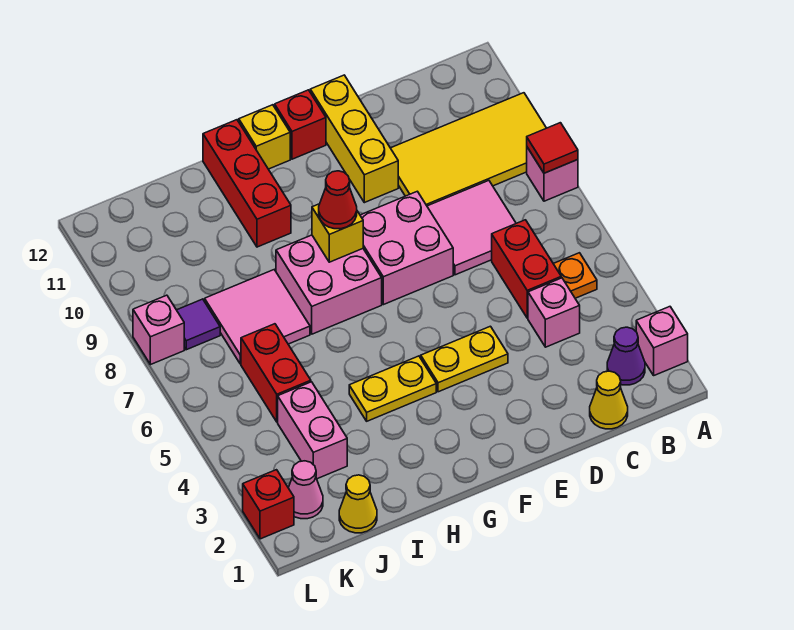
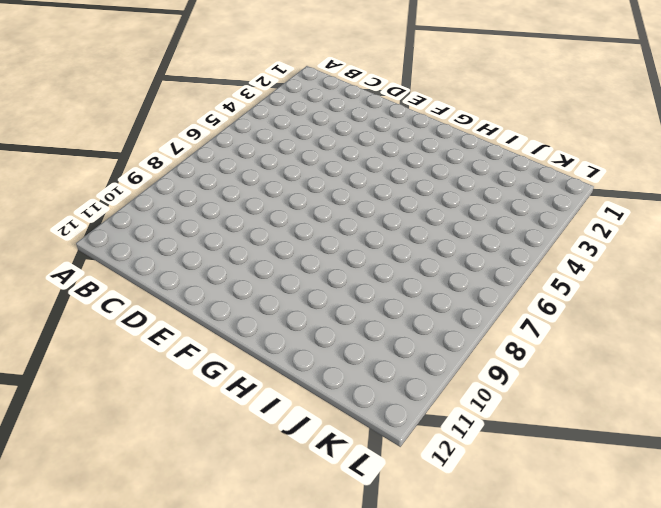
none -> pink 1x1 brick [636,307,688,375]
none -> pink 1x1 brick [527,147,578,201]
none -> yellow 2x4 tile [391,93,546,206]

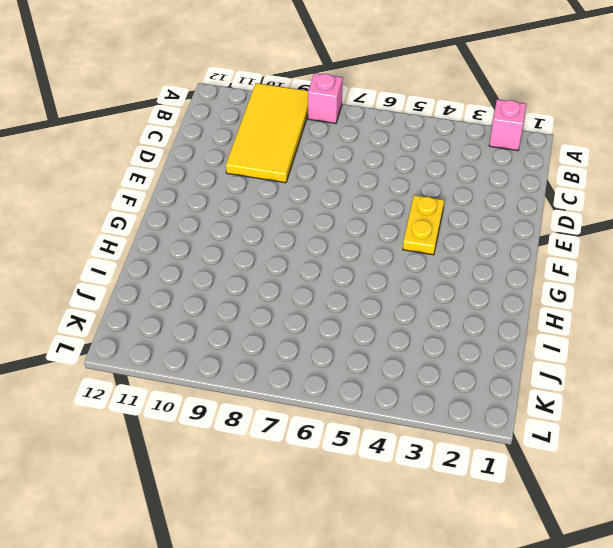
none -> purple 1x1 cone [607,327,645,385]
none -> orange 1x1 plate [553,253,597,298]
none -> yellow 1x1 cone [590,371,628,429]

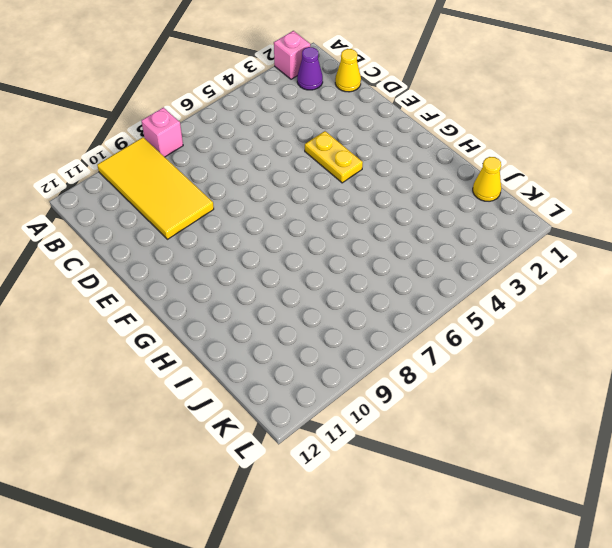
none -> orange 1x1 plate [553,253,597,298]
none -> pink 1x1 brick [528,278,580,347]
none -> red 1x2 brick [492,220,561,318]

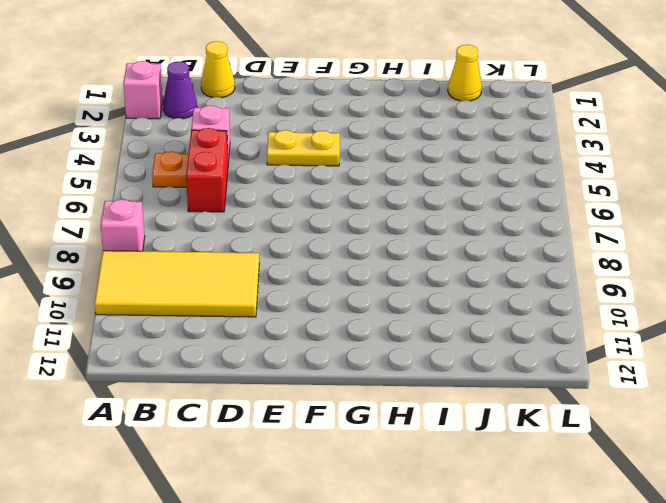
none -> pink 2x2 tile [427,181,516,275]
none -> pink 2x2 brick [360,191,453,305]
none -> yellow 1x3 brick [310,75,398,203]

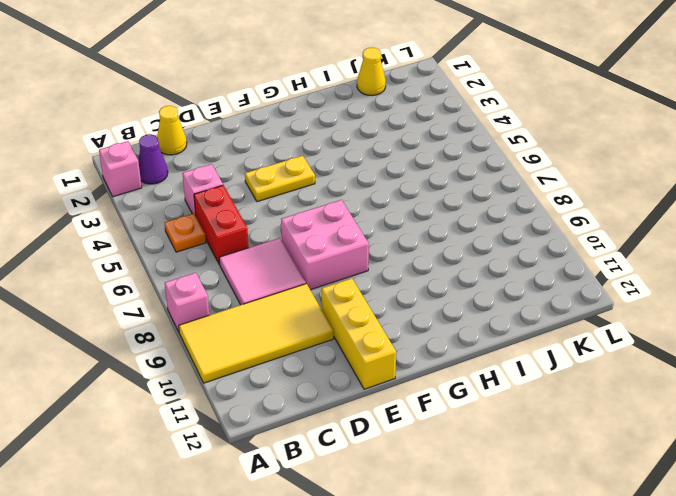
none -> red 1x1 brick [275,90,326,159]
none -> yellow 1x2 plate [349,356,436,421]
none -> pink 2x2 brick [276,235,382,334]

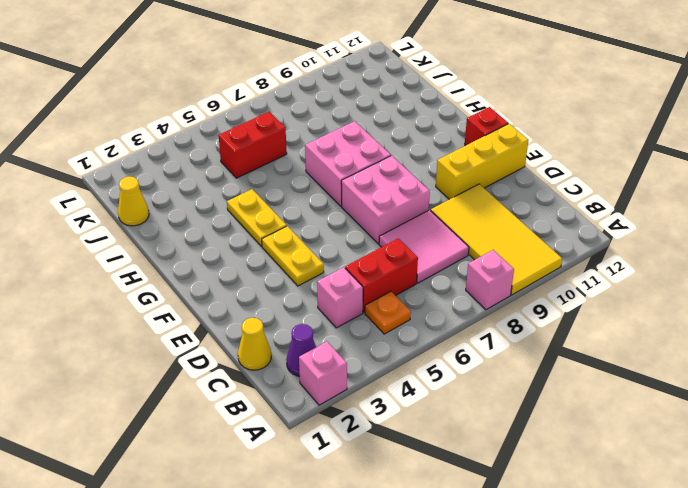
none -> yellow 1x1 brick [239,105,290,169]
none -> red 1x3 brick [203,120,291,247]
none -> pink 2x2 tile [205,270,310,364]

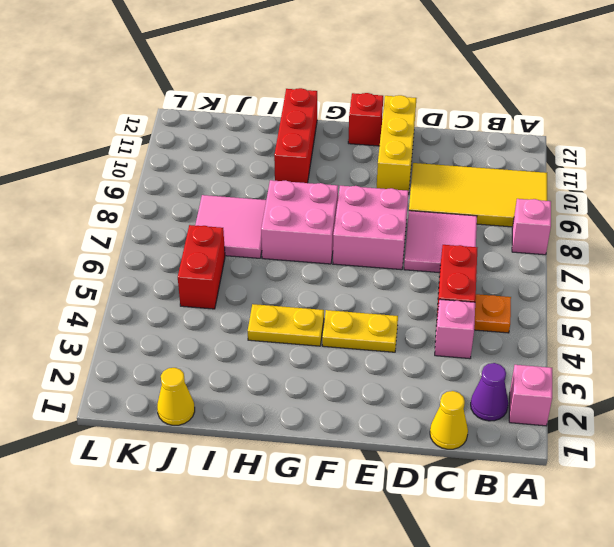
none -> yellow 1x1 brick [239,105,290,169]
none -> pink 1x2 brick [278,382,347,479]
none -> pink 1x1 cone [289,461,323,519]

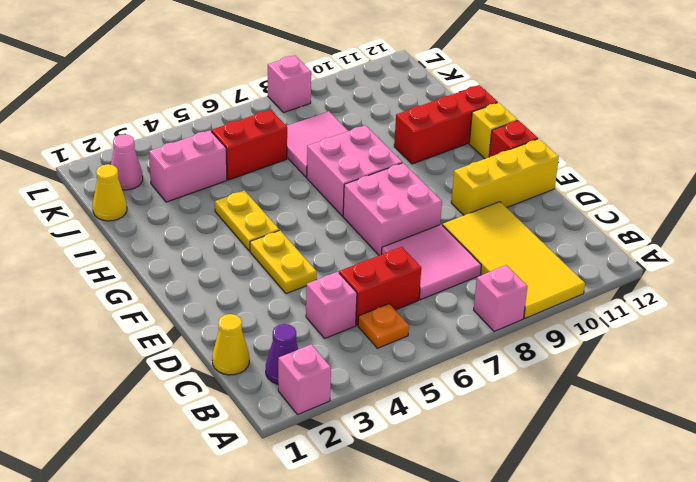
none -> purple 1x1 tile [177,299,220,350]
none -> red 1x1 brick [243,470,294,539]
none -> red 1x1 tile [527,123,578,173]

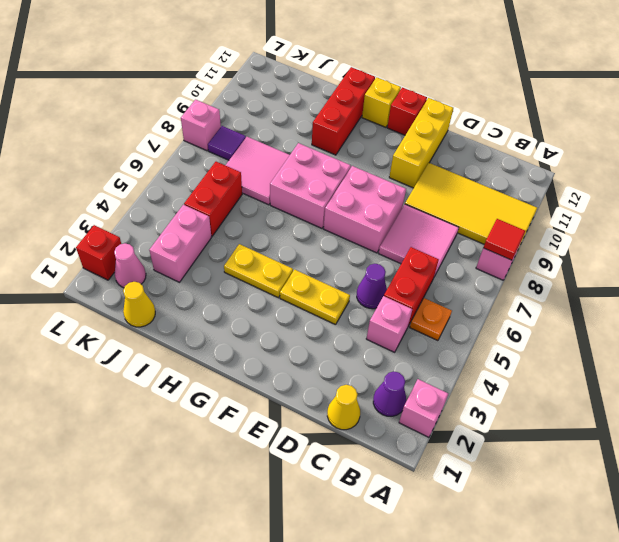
purple 1x1 cone [357,264,387,309] -> none
none -> yellow 1x1 brick [312,204,363,262]
none -> red 1x1 cone [319,171,357,229]

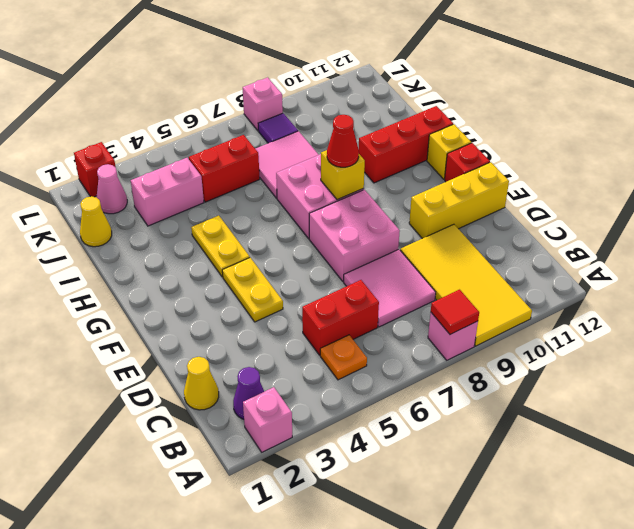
none -> pink 1x1 brick [528,278,580,347]

